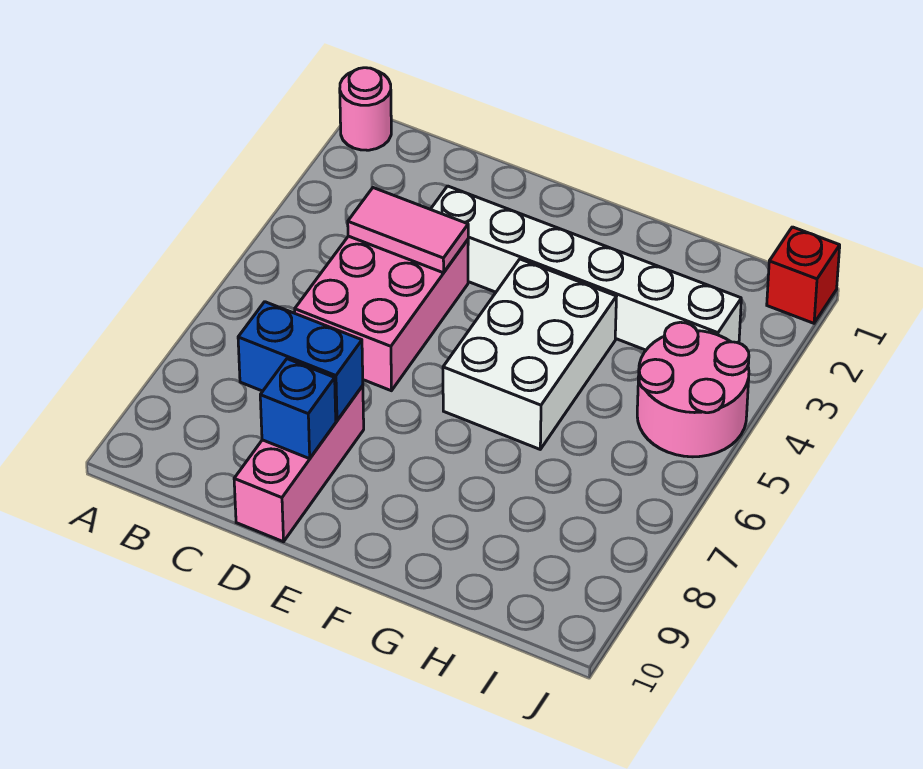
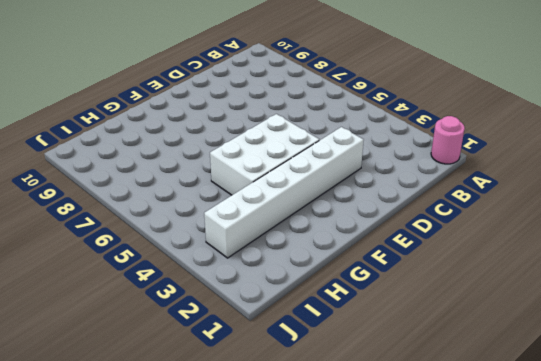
white 2x3 brick [210,114,319,195] -> white 2x3 brick turned to [443,259,616,449]
none -> pink 2x3 brick [295,236,468,391]
none -> pink 1x3 brick [234,386,364,542]

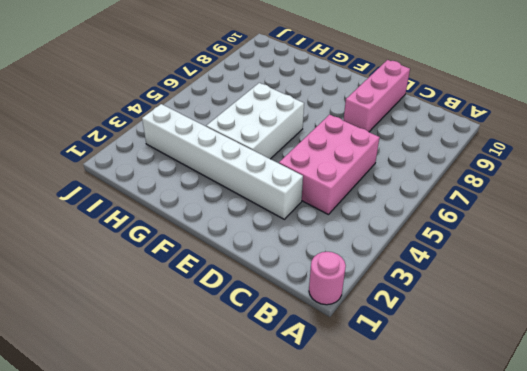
none -> pink 2x2 round brick [637,322,749,457]
none -> red 1x1 brick [767,227,840,323]

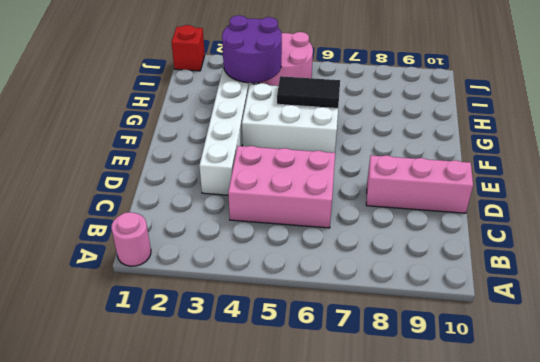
black 1x2 tile [277,76,340,108] -> none
purple 2x2 round brick [222,15,282,83] -> none
none -> pink 1x2 tile [348,188,468,273]
none -> blue 1x2 brick [238,302,363,421]

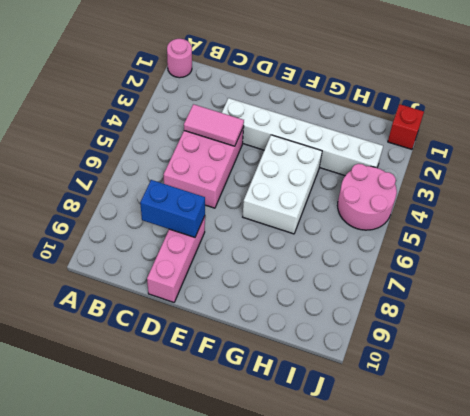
none -> blue 1x1 brick [260,359,336,459]

